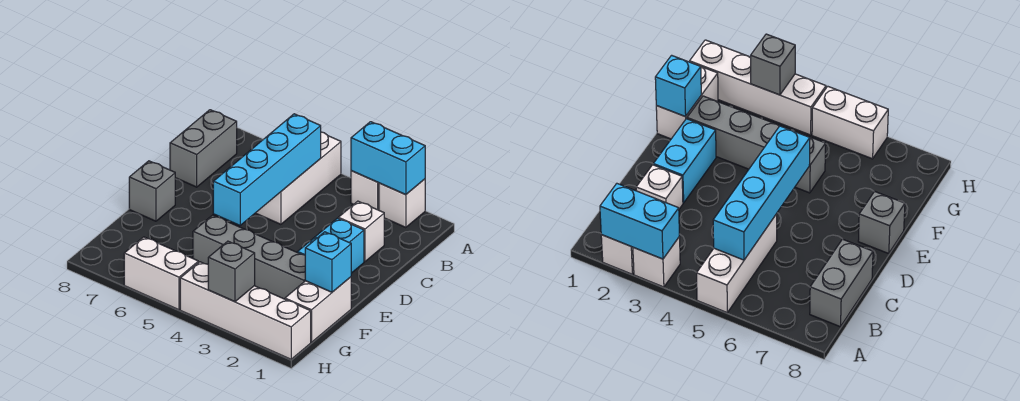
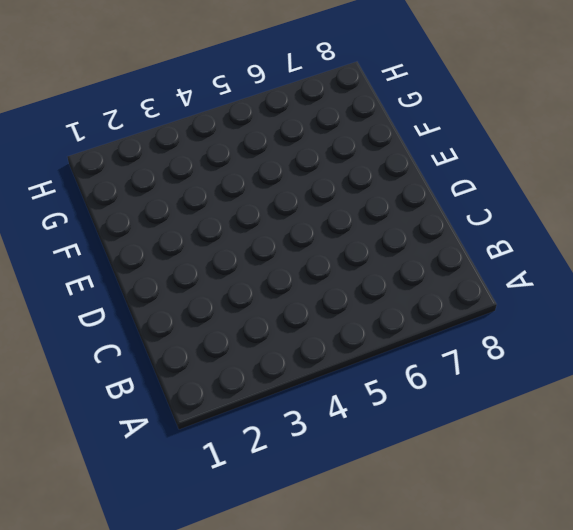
none -> white 1x1 brick [379,179,425,228]
none -> white 1x1 brick [351,171,379,210]
none -> white 1x3 brick [256,132,341,224]

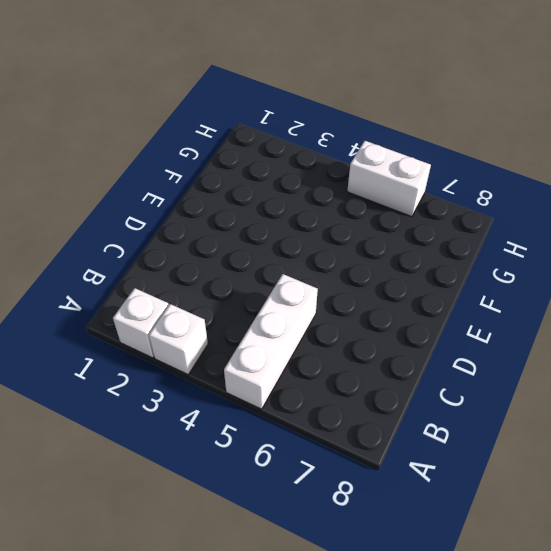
none -> grey 1x2 brick [170,110,237,187]
none -> white 1x1 brick [338,201,384,262]
none -> cyan 1x2 brick [298,218,364,273]

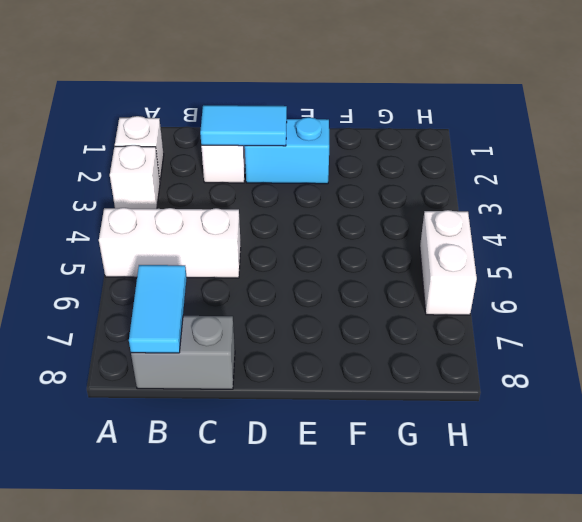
cyan 1x2 tile [129,265,187,353] -> none
cyan 1x2 tile [200,105,287,146] -> none
none -> grey 1x1 brick [129,161,175,221]
none -> white 1x2 brick [285,277,351,342]
none -> grey 1x4 brick [193,215,305,299]

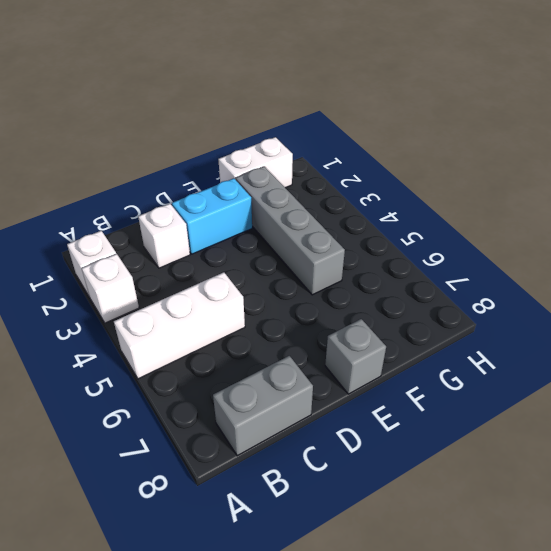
none -> white 1x4 brick [180,262,311,359]
none -> white 1x2 brick [124,237,198,310]
none -> cyan 1x2 brick [351,122,425,195]

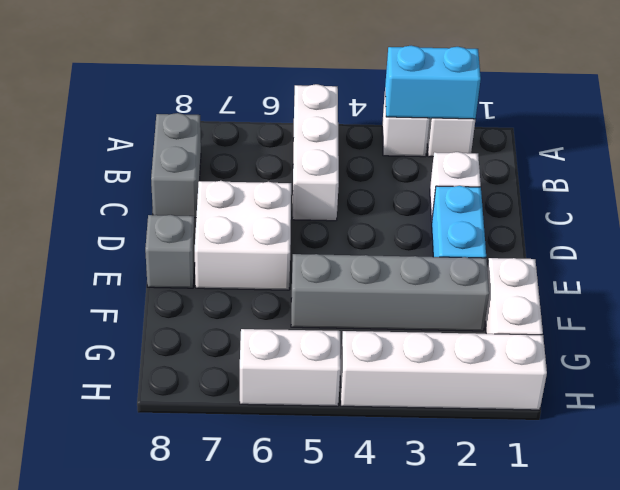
white 2x2 brick [195,181,291,290] -> none
none -> cyan 1x4 brick [213,114,321,225]
none -> cyan 1x1 brick [305,232,351,292]
none -> grey 1x1 brick [208,241,255,302]

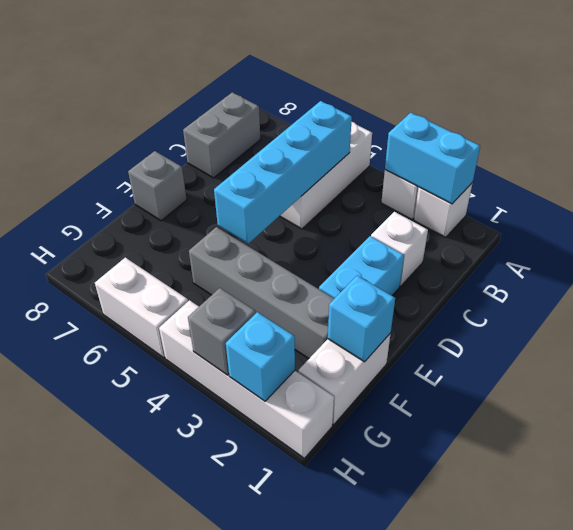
cyan 1x1 brick [226,312,295,401] -> none

